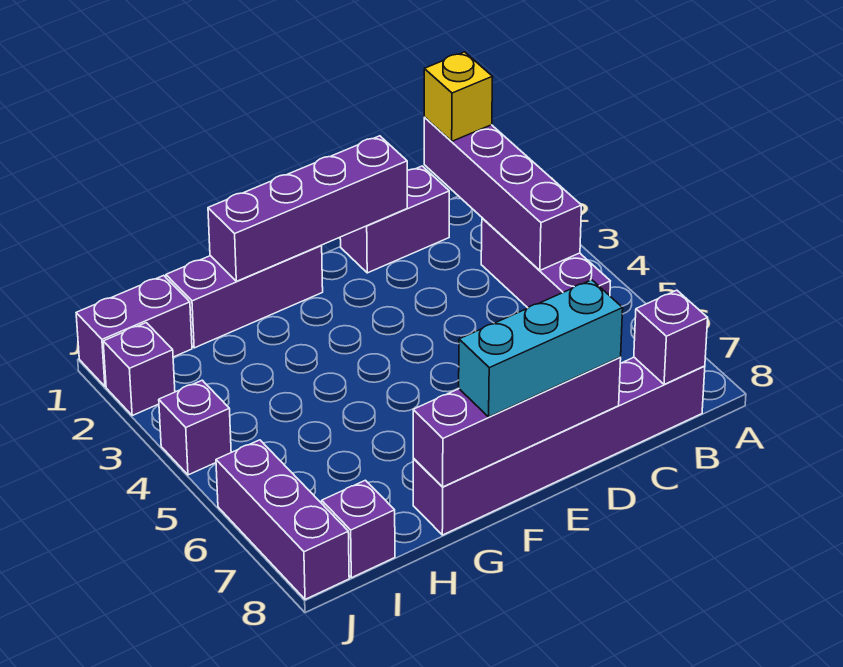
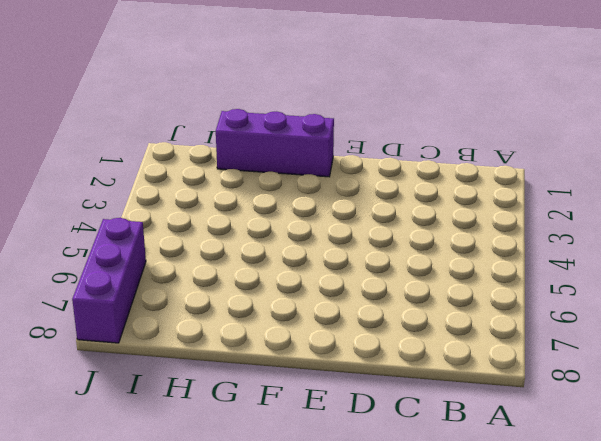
none -> purple 1x3 brick [481,218,610,308]
none -> purple 1x6 brick [413,357,705,535]
none -> purple 1x2 brick [340,166,449,273]

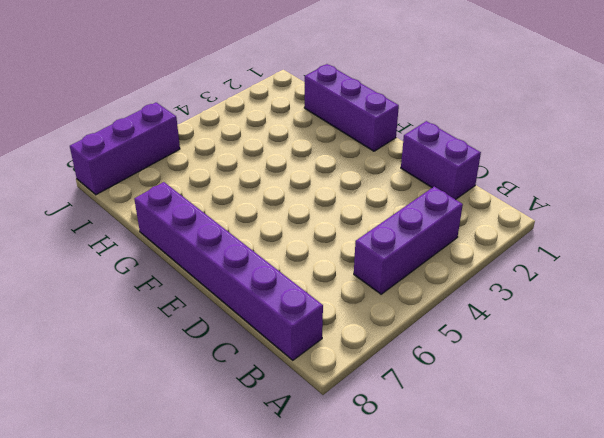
none -> purple 1x2 brick [76,275,192,387]
none -> purple 1x1 brick [322,480,395,578]
none -> purple 1x1 brick [103,323,175,415]

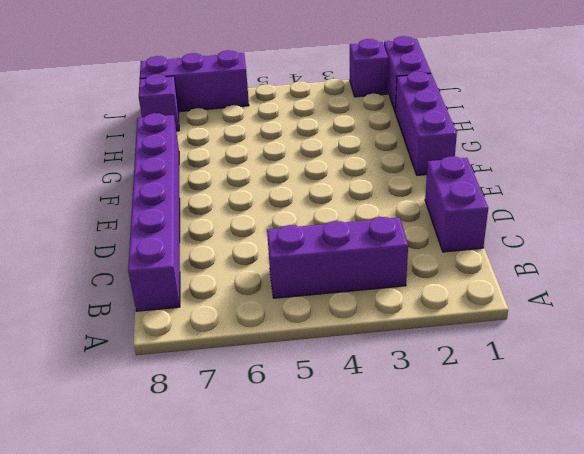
none -> purple 1x1 brick [159,380,231,475]
none -> purple 1x4 brick [424,117,582,270]
none -> purple 1x1 brick [634,290,708,384]

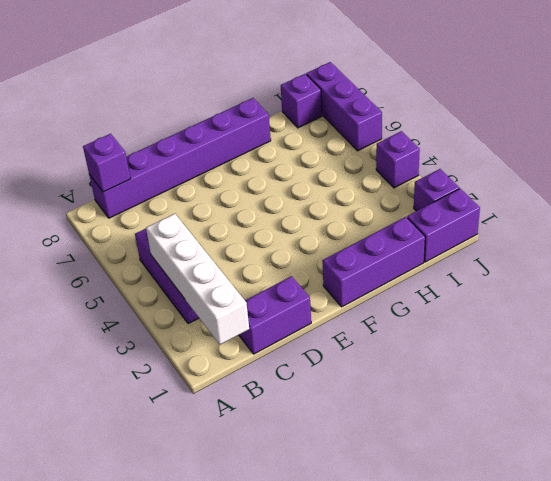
white 1x4 brick [146,214,249,345] -> purple 1x4 brick [424,117,582,270]
none -> purple 1x4 brick [208,136,407,281]
none -> purple 1x4 brick [413,357,621,487]
none -> yellow 1x1 brick [424,52,493,141]

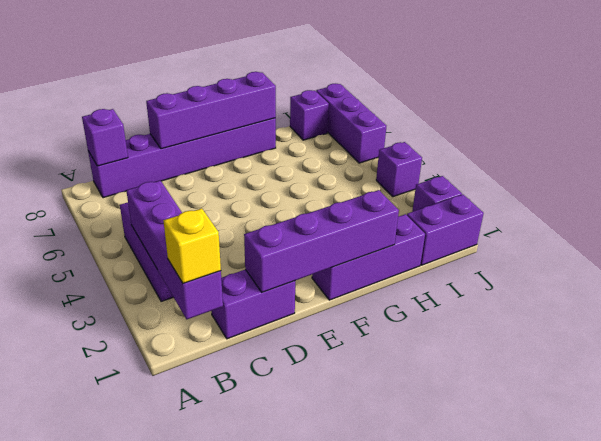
none -> cyan 1x3 brick [459,280,623,417]

